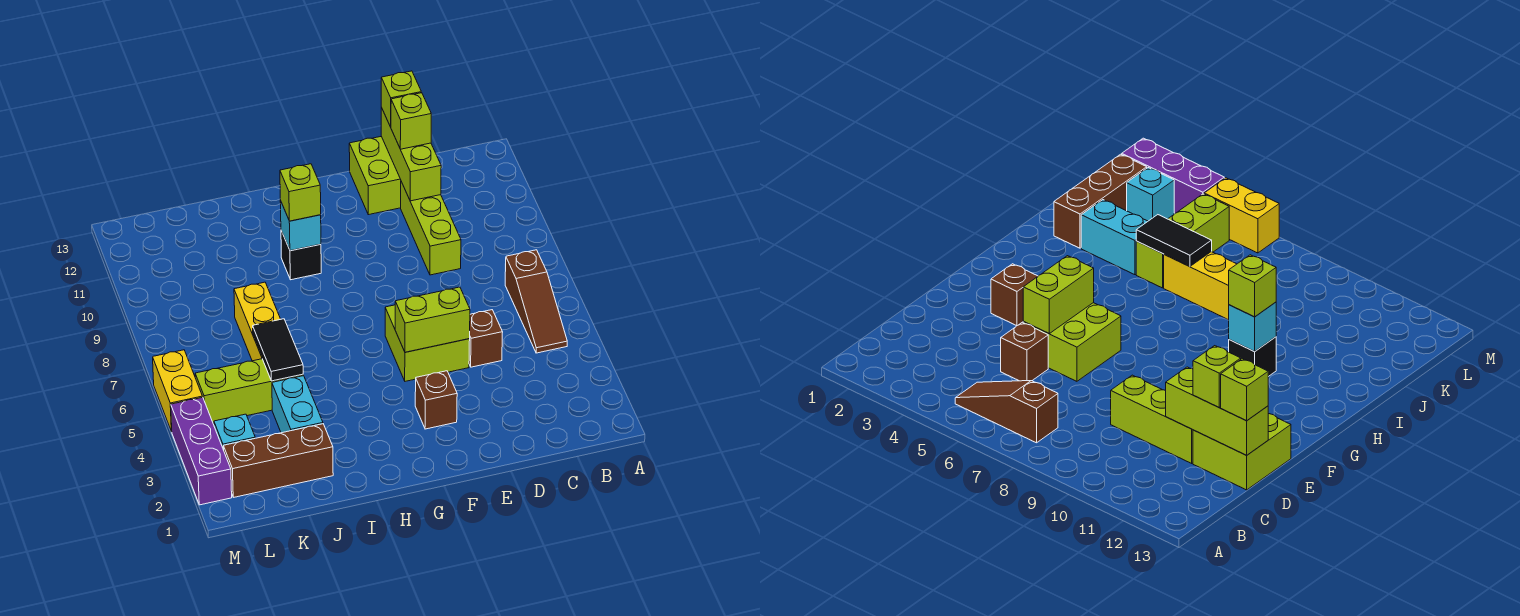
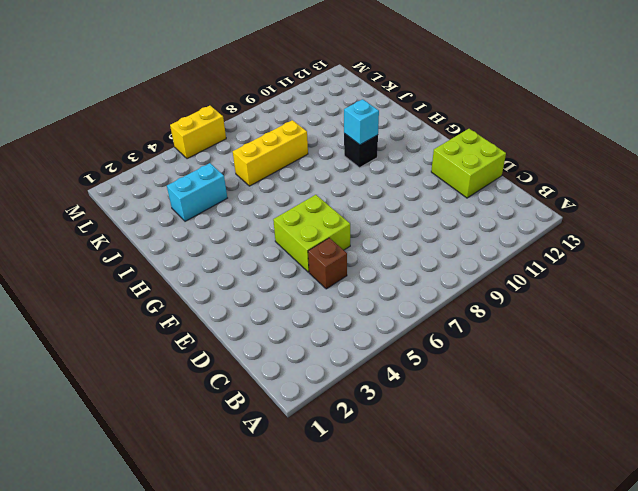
none -> brown 1x3 slope [505,250,567,353]
none -> lime 1x3 brick [401,182,461,275]
none -> brown 1x1 brick [415,371,457,429]

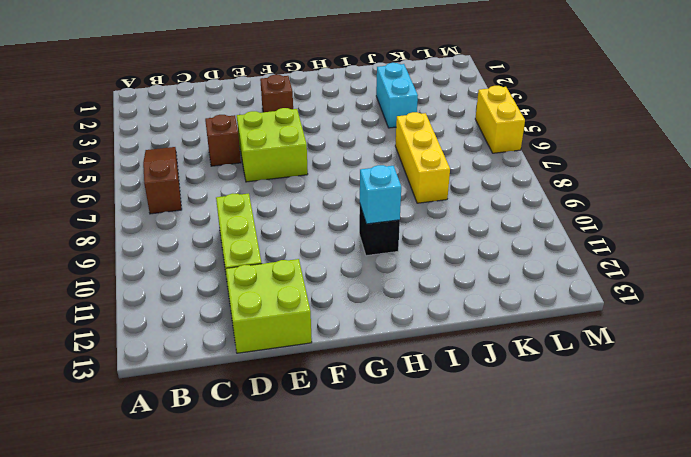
none -> brown 1x3 brick [223,424,333,497]
none -> lime 1x3 brick [195,359,303,423]
none -> cyan 1x1 brick [214,414,255,450]

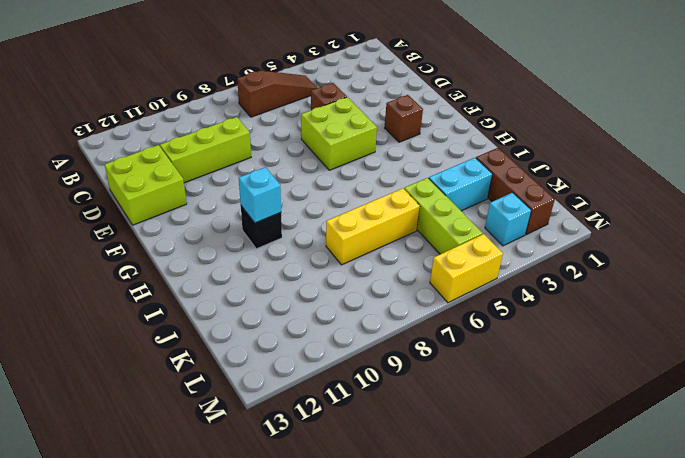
none -> purple 1x3 brick [171,397,232,505]
none -> lime 1x3 brick [381,108,441,201]
none -> lime 1x2 brick [395,287,470,352]

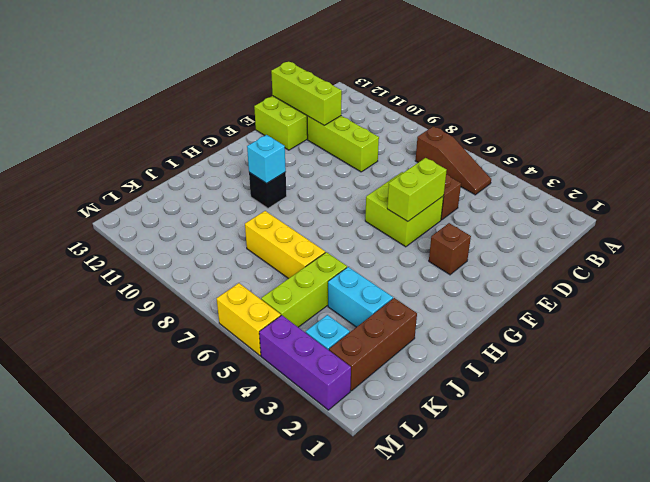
none -> black 1x2 tile [253,319,303,381]
none -> lime 1x1 brick [391,93,431,149]
none -> lime 1x1 brick [381,71,421,127]

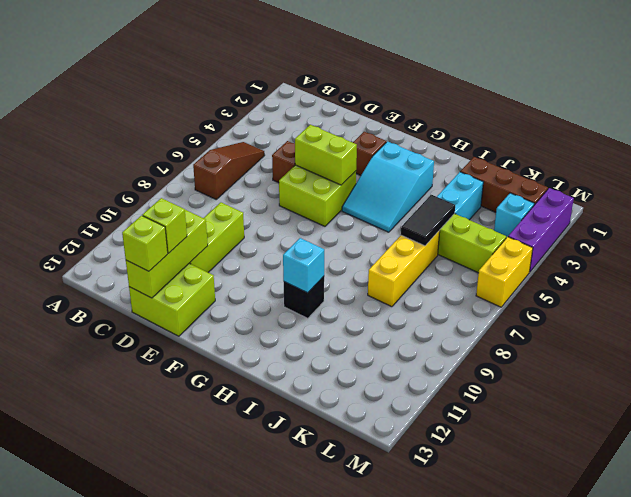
cyan 2x3 slope [342,141,434,232] -> none
none -> lime 1x1 brick [280,164,321,221]

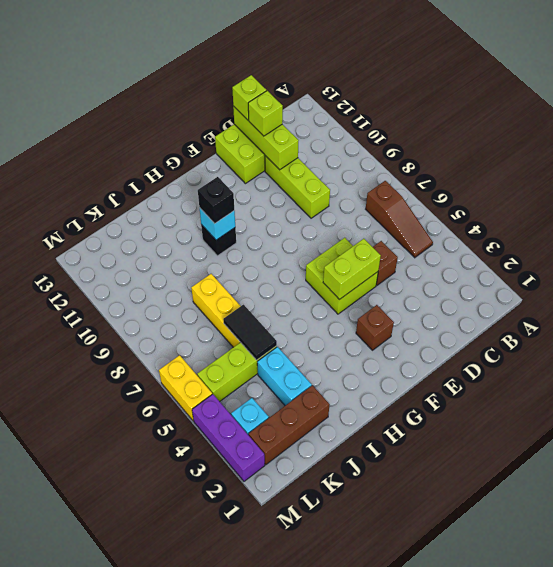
black 1x1 brick [198,177,234,224] -> lime 1x1 brick [280,164,321,221]

